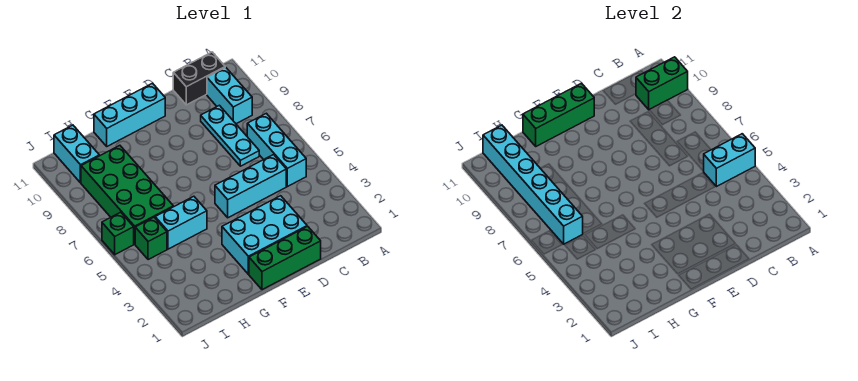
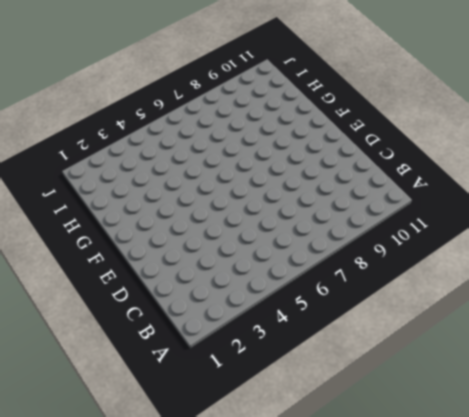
none -> cyan 1x3 brick [247,113,306,187]
none -> cyan 1x2 brick [207,67,252,124]
none -> black 1x2 brick [173,52,225,105]

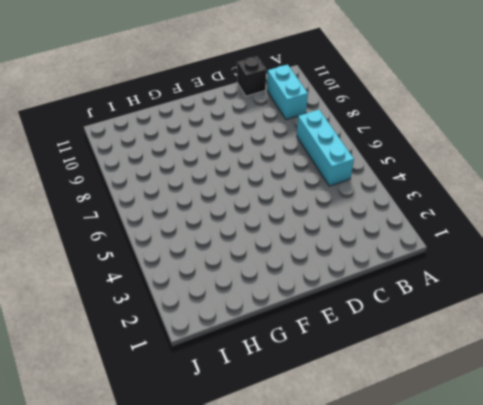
black 1x1 brick [237,57,266,96] -> black 1x2 brick [173,52,225,105]
none -> cyan 1x3 brick [215,155,286,218]
none -> cyan 1x3 plate [201,105,259,166]
none -> green 1x3 brick [249,226,321,290]

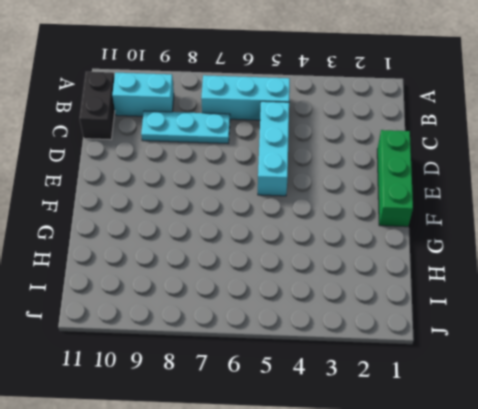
none -> cyan 2x3 brick [222,196,307,274]
none -> cyan 1x3 brick [94,83,165,146]
none -> cyan 1x2 brick [155,196,207,249]

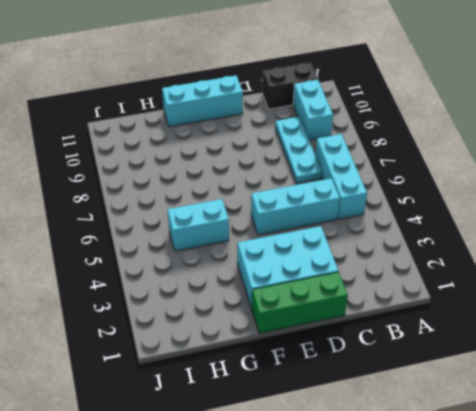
none -> green 2x4 brick [81,145,173,244]
none -> green 1x1 brick [135,217,167,260]
none -> cyan 1x2 brick [54,125,99,183]

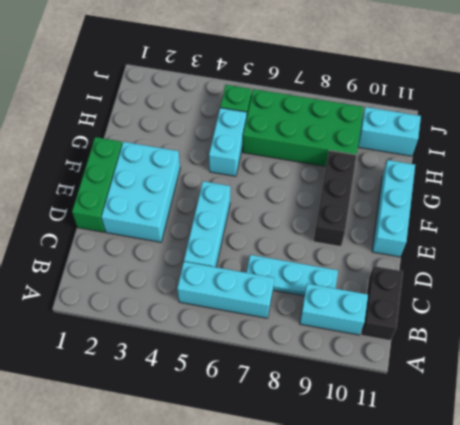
black 1x3 brick [313,150,357,247] -> none
none -> green 1x1 brick [102,212,134,255]
none -> cyan 1x2 brick [704,134,755,187]
none -> green 1x2 brick [636,57,688,110]

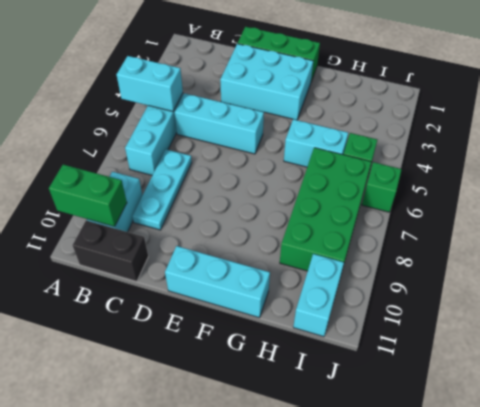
none -> green 1x3 brick [523,83,594,146]
none -> cyan 1x6 brick [483,125,583,244]

